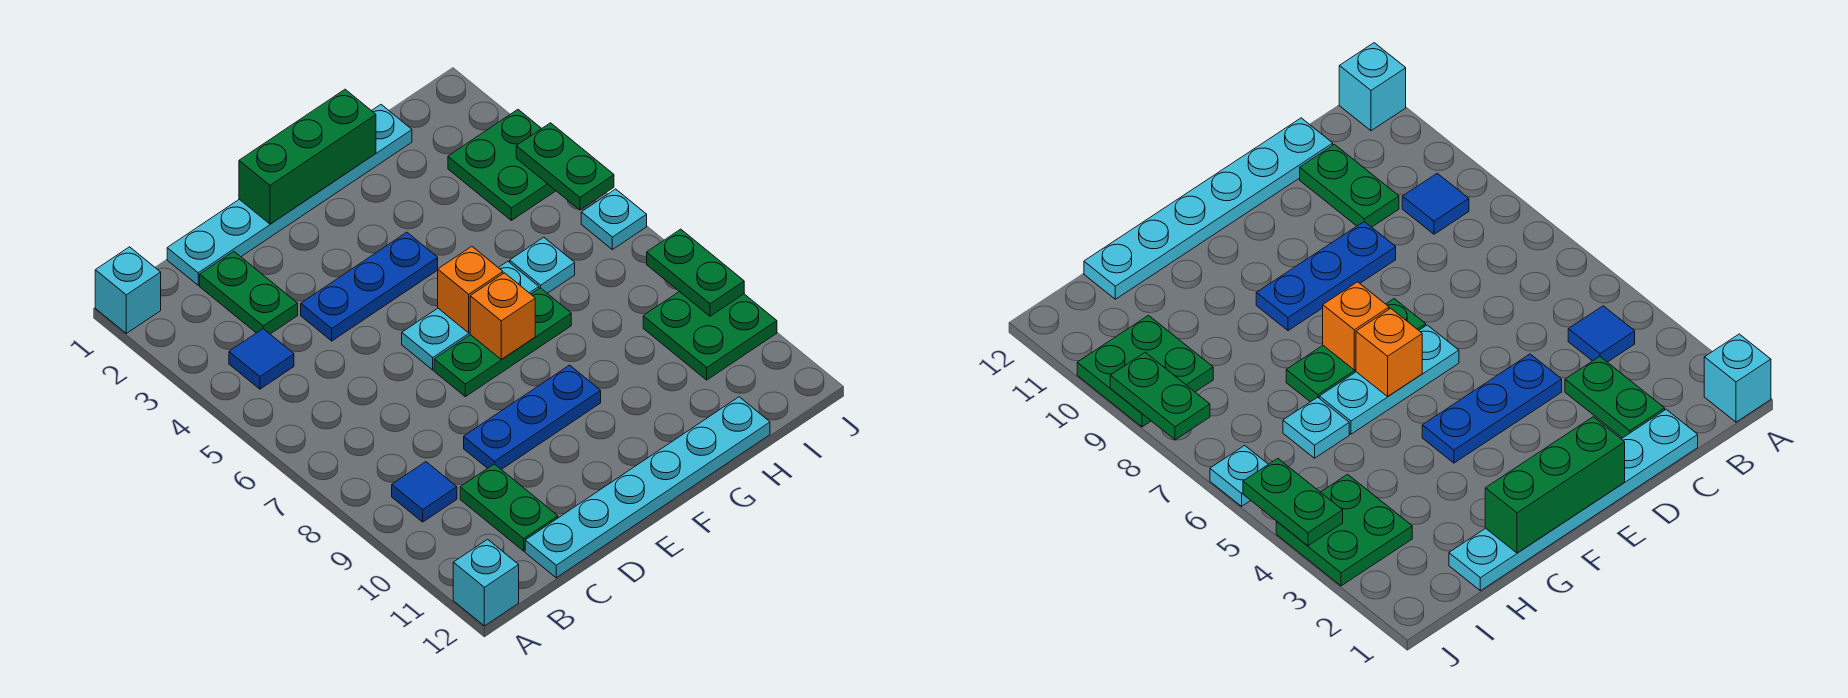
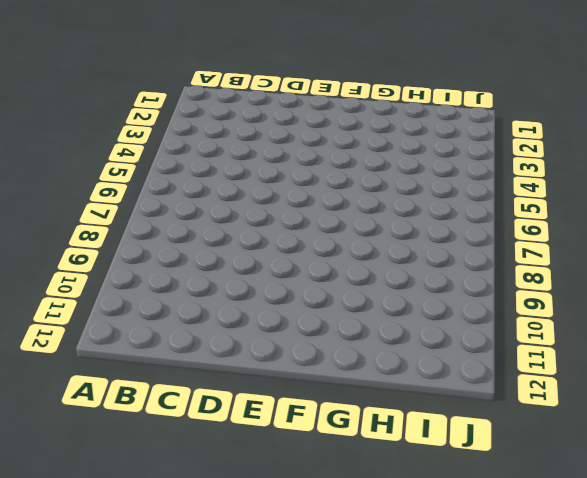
none -> cyan 1x1 brick [95,247,161,333]
none -> cyan 1x1 brick [453,539,519,626]
none -> blue 1x1 tile [229,329,294,389]

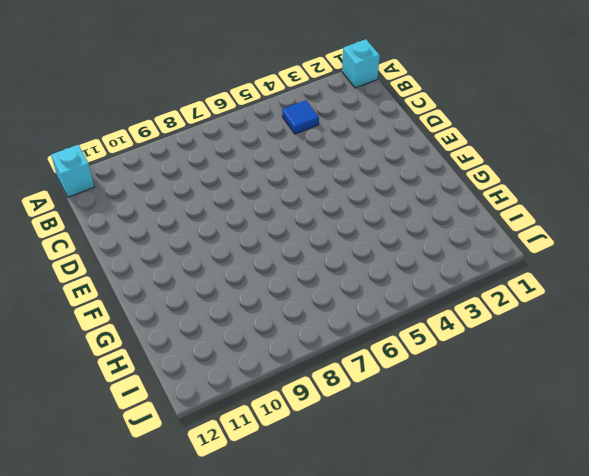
none -> blue 1x1 tile [392,462,457,522]
none -> cyan 1x6 plate [167,105,412,285]
none -> green 1x2 plate [200,252,298,334]

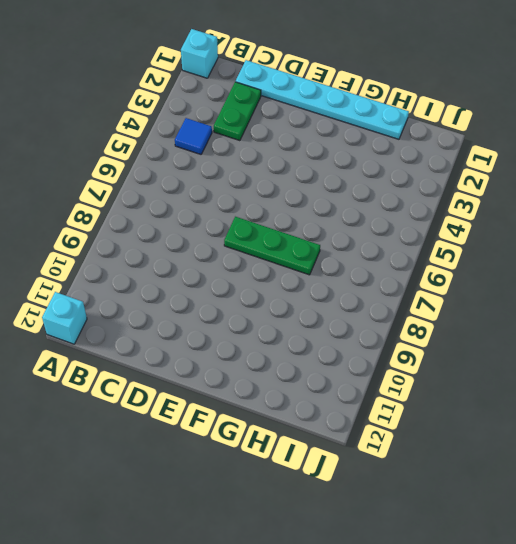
none -> blue 1x1 tile [392,462,457,522]
none -> green 1x2 plate [460,464,558,551]
none -> cyan 1x6 plate [525,397,770,578]

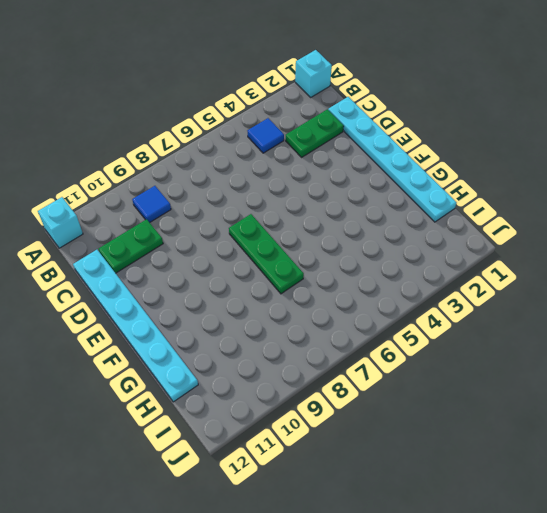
none -> blue 1x3 plate [301,232,438,341]
none -> blue 1x3 plate [464,365,601,469]
none -> cyan 1x3 plate [402,261,539,370]

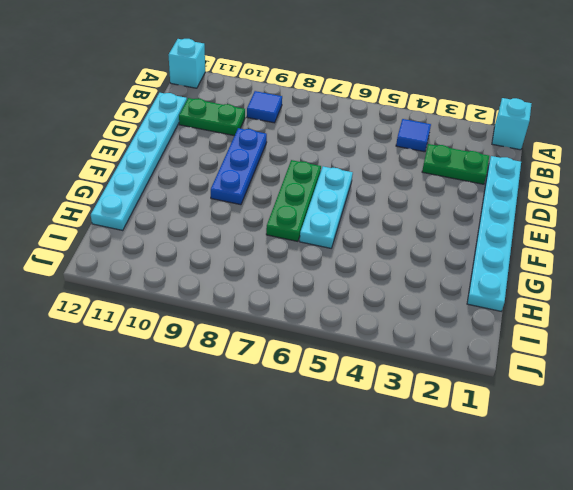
none -> blue 1x3 plate [301,232,438,341]
none -> cyan 1x1 plate [510,237,575,293]
none -> green 2x2 plate [448,110,556,220]

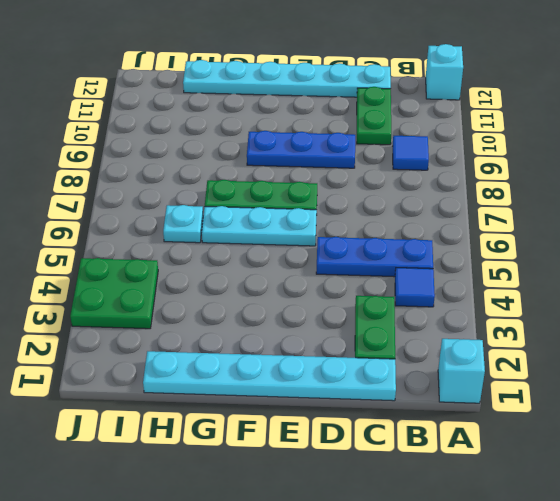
blue 1x3 plate [316,237,433,277] -> blue 1x3 plate moved to [301,232,438,341]
none -> green 2x2 plate [643,292,777,380]
none -> cyan 1x1 plate [581,189,647,250]
none -> green 1x3 brick [239,89,376,224]

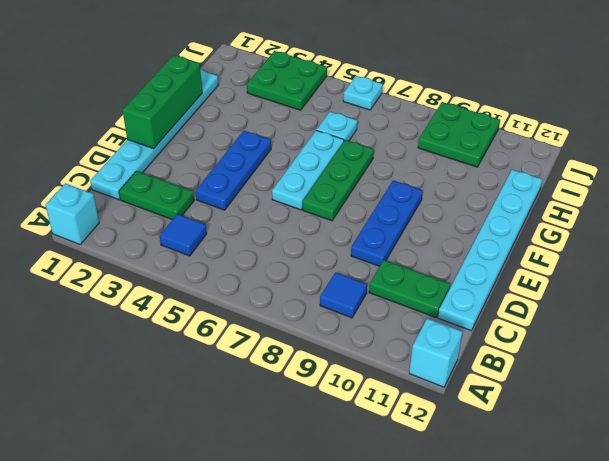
none -> orange 1x1 brick [438,246,503,333]
none -> orange 1x1 brick [470,273,535,360]
none -> green 1x2 plate [516,123,614,210]

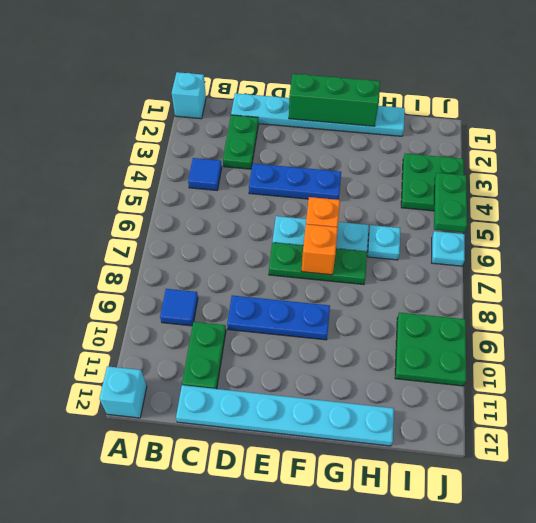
none -> green 1x2 plate [647,229,744,316]

